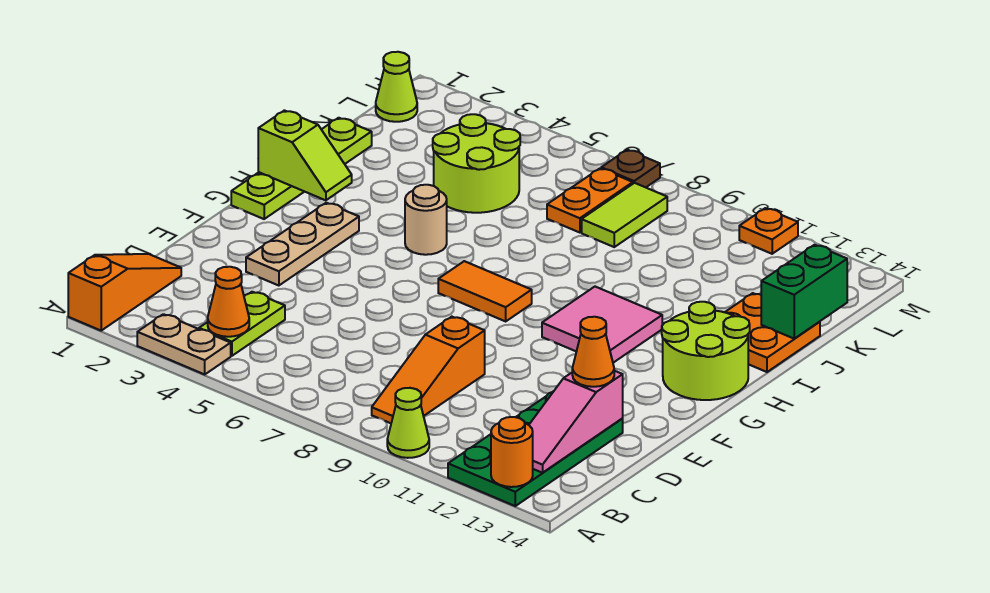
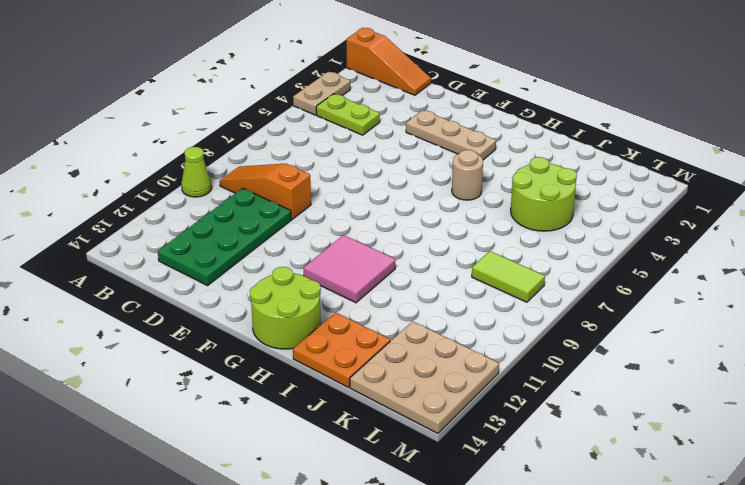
green 2x4 plate [158,188,291,286] -> green 2x4 plate turned to [448,391,623,506]
tan 3x3 plate [350,321,499,433] -> none
none -> lime 1x4 plate [231,118,372,219]
none -> orange 1x2 tile [438,261,532,321]
none -> orange 1x2 plate [547,168,633,233]

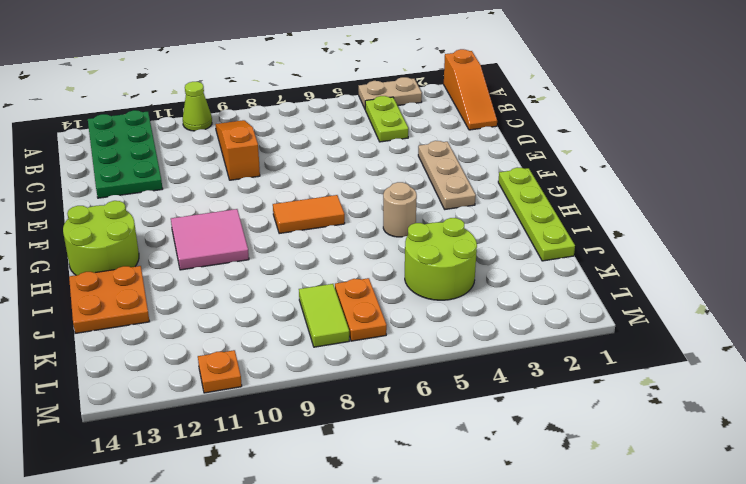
none -> lime 1x1 cone [376,52,417,122]
none -> brown 1x1 plate [601,150,660,187]
none -> orange 1x1 round brick [491,417,533,487]

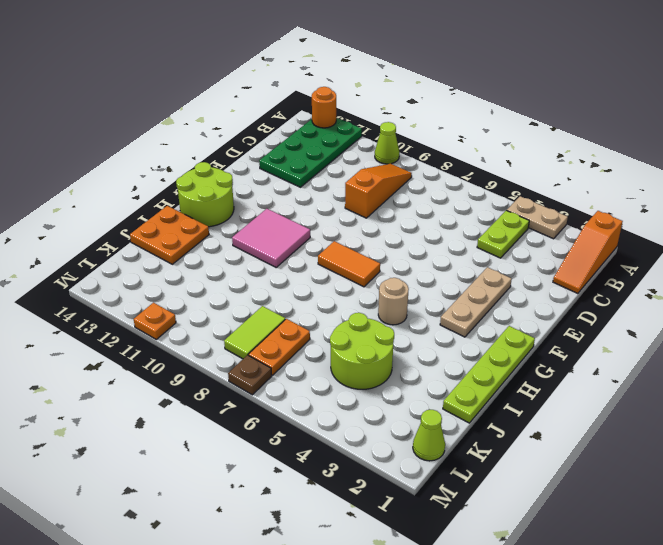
none -> orange 1x1 cone [208,267,249,337]
none -> pink 1x3 slope [529,371,623,473]
none -> lime 1x2 slope [258,110,352,200]

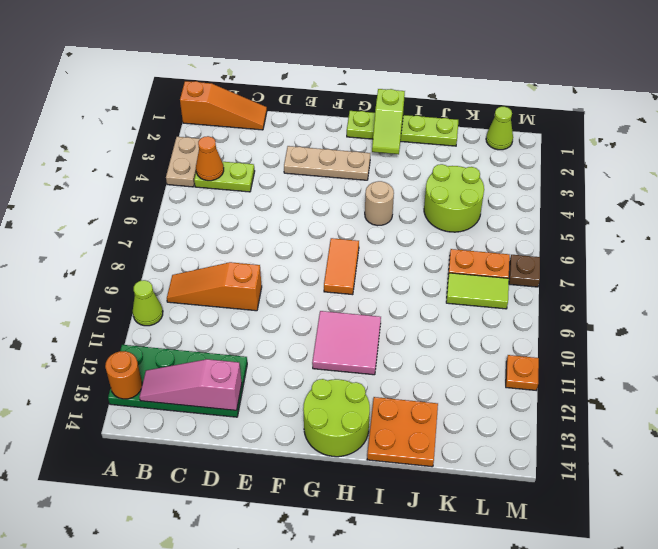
none -> green 1x2 brick [761,245,847,339]
none -> orange 1x1 cone [572,317,614,387]

